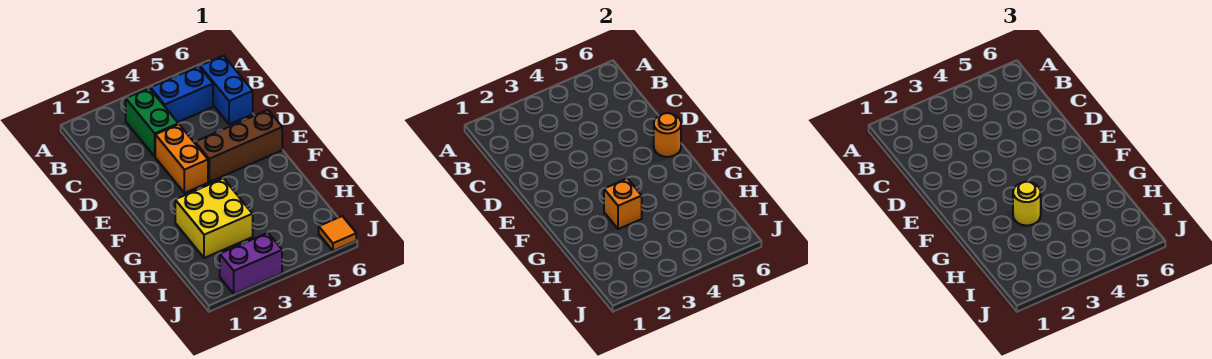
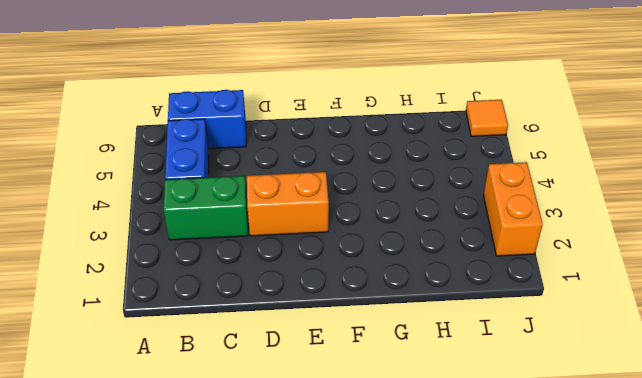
orange 1x2 brick [483,162,543,256] -> purple 1x2 brick [220,233,282,294]
none -> brown 1x3 brick [195,110,282,182]
none -> yellow 2x2 brick [175,179,253,258]

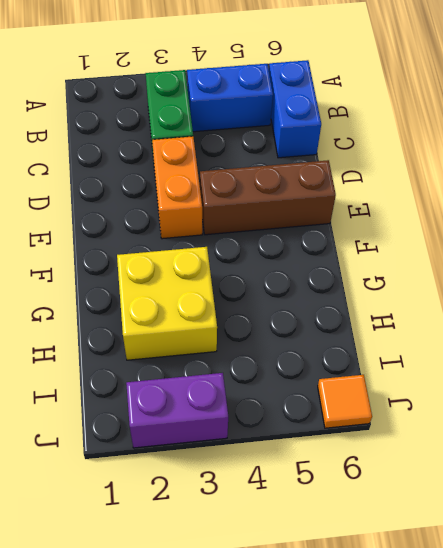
none -> orange 1x1 round brick [654,113,681,157]
none -> orange 1x1 brick [604,179,642,229]

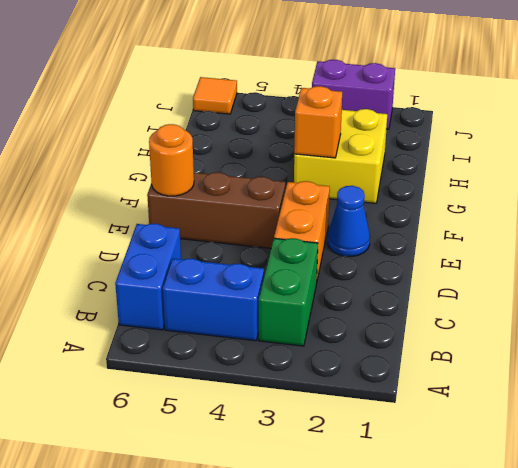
blue 1x1 cone [328,186,370,256] -> none
none -> yellow 1x1 round brick [1013,182,1041,226]

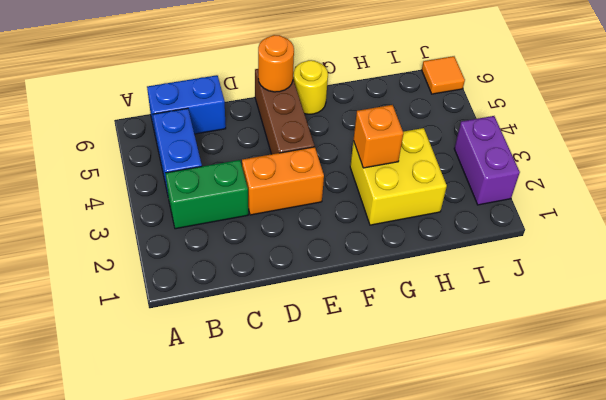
yellow 1x1 round brick [293,60,328,114] -> yellow 1x1 round brick moved to [1013,182,1041,226]

